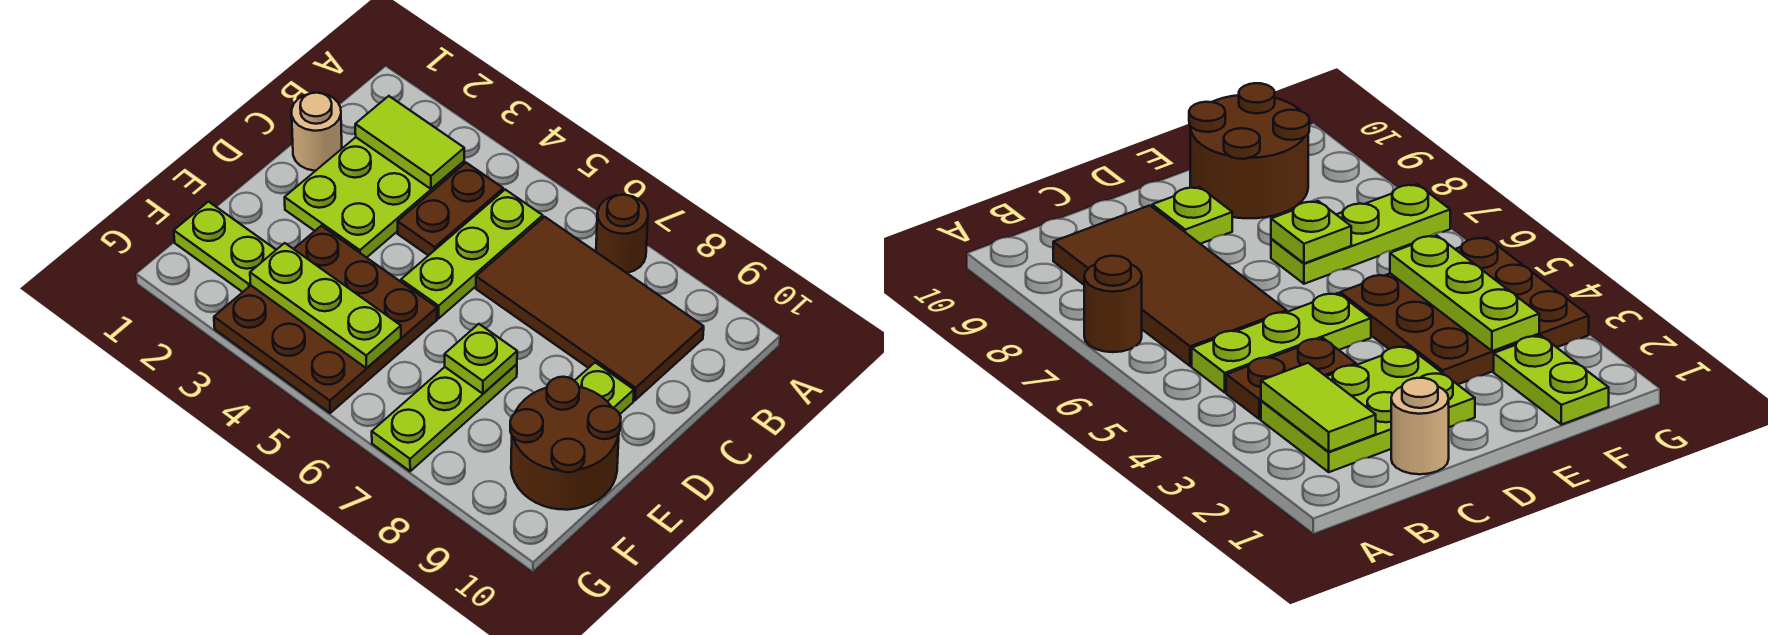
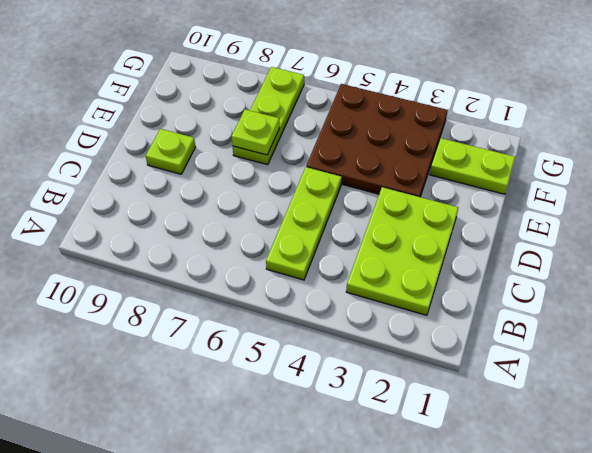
none -> brown 1x1 round brick [596,195,648,273]
none -> brown 1x2 plate [398,163,503,256]
none -> brown 2x4 tile [476,217,704,400]

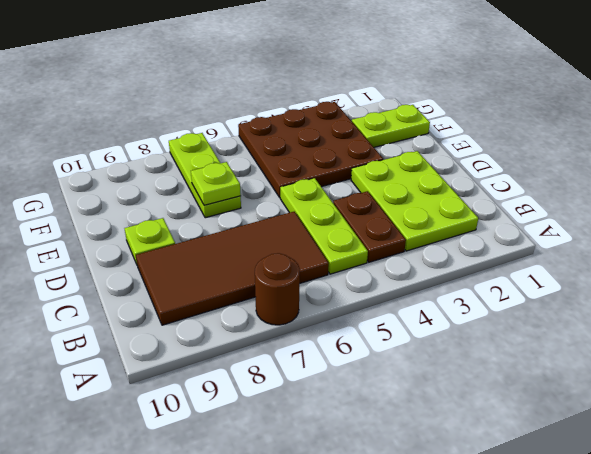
none -> tan 1x1 round brick [292,93,342,171]
none -> brown 2x2 round brick [510,377,621,510]
none -> lime 1x2 tile [355,96,464,189]

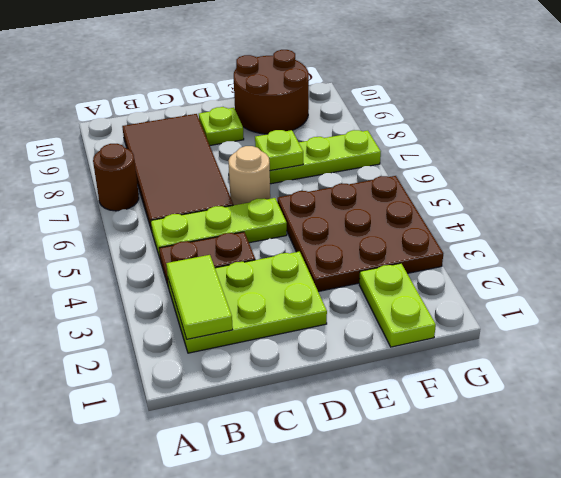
tan 1x1 round brick [228,146,270,205] -> tan 1x1 round brick moved to [292,93,342,171]
none -> lime 1x3 plate [250,243,401,368]

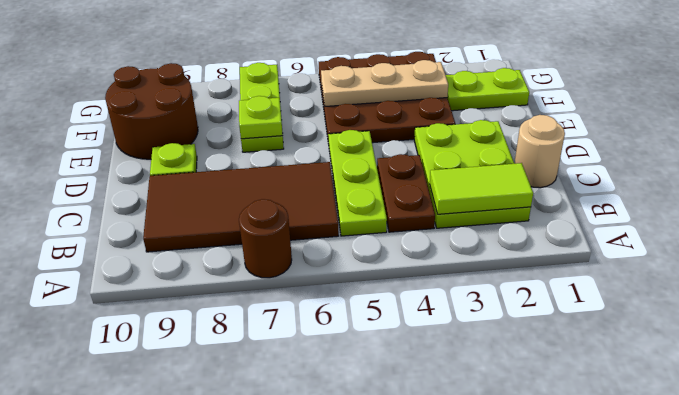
tan 1x3 plate [321,60,448,106] -> lime 1x3 plate [250,243,401,368]

